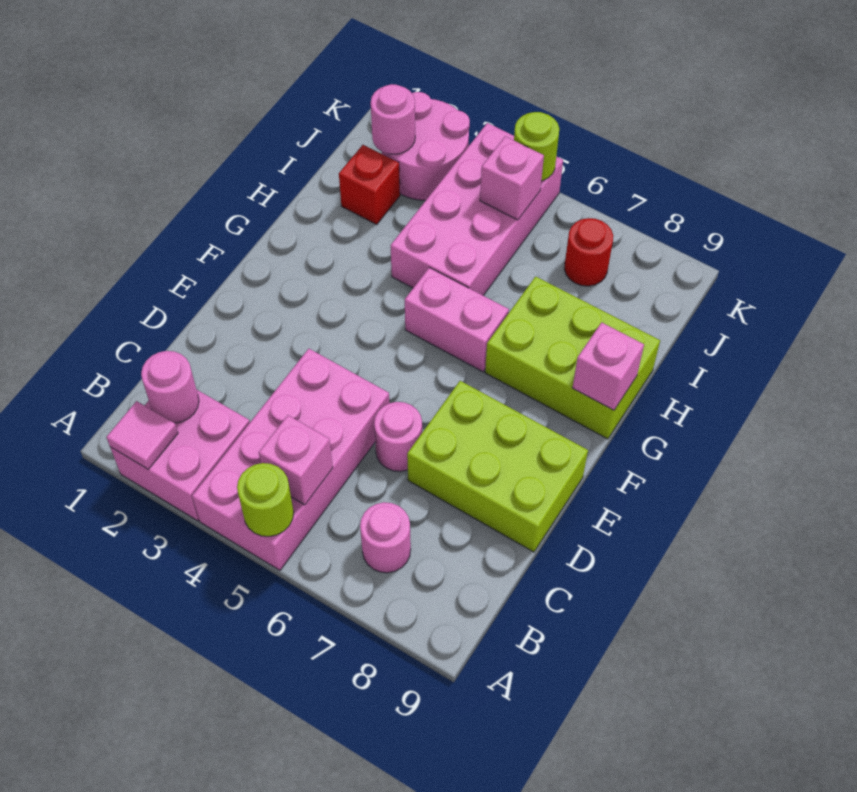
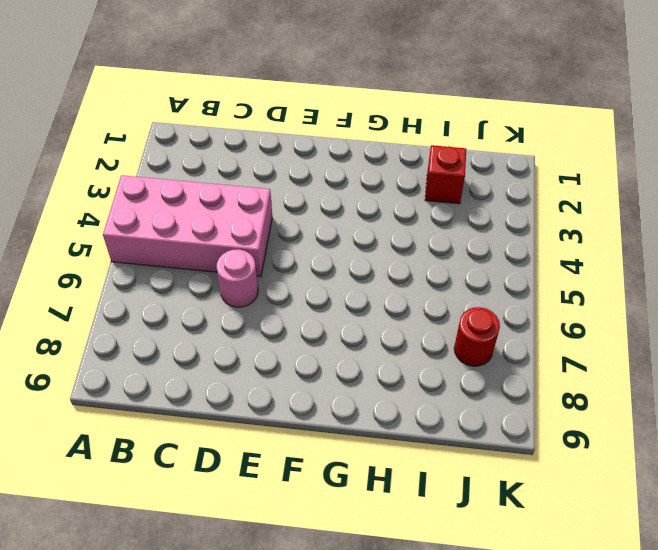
none -> pink 2x2 brick [110,390,250,521]
none -> pink 1x1 round brick [360,502,411,573]
none -> lime 2x3 brick [407,381,588,552]

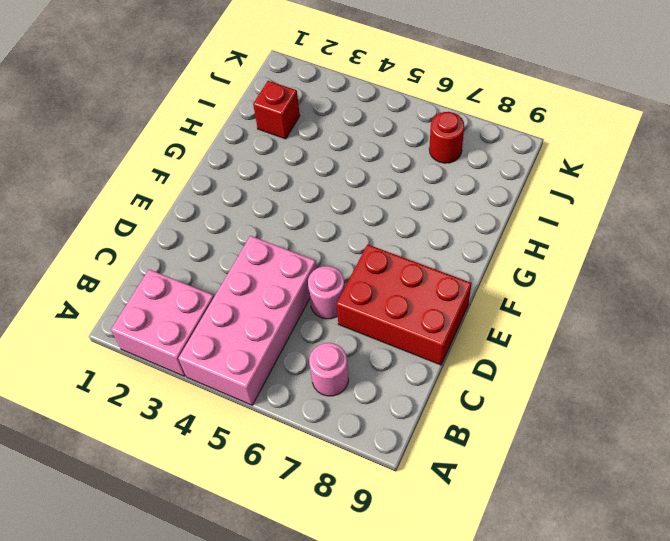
red 2x3 brick [337,244,472,365] -> lime 2x3 brick [407,381,588,552]
none -> pink 1x2 brick [405,268,509,372]
none -> lime 2x3 brick [485,277,660,439]
none -> pink 2x4 brick [391,123,563,296]

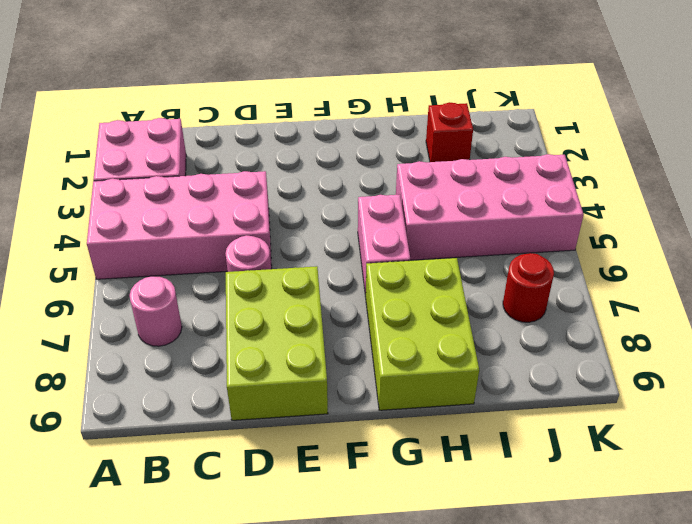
none -> pink 2x2 round brick [382,92,470,200]
none -> pink 1x1 tile [107,401,178,470]
none -> lime 1x1 round brick [237,463,294,536]

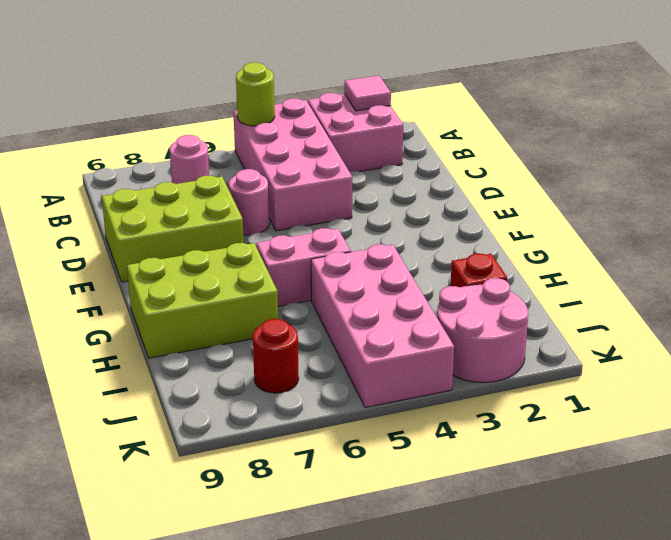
none -> pink 1x1 round brick [141,351,199,423]
none -> pink 1x1 brick [259,415,333,505]
none -> pink 1x1 brick [573,322,644,410]

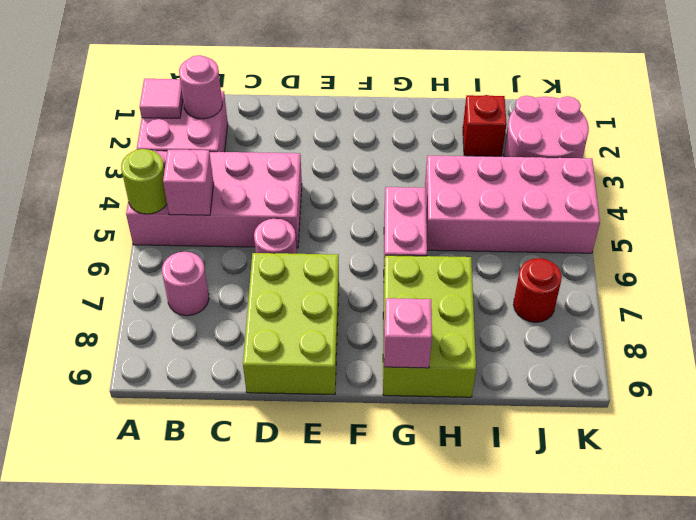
none -> pink 1x1 round brick [371,84,415,154]
none -> pink 1x1 brick [480,136,544,220]
none -> lime 1x1 round brick [514,112,559,181]

